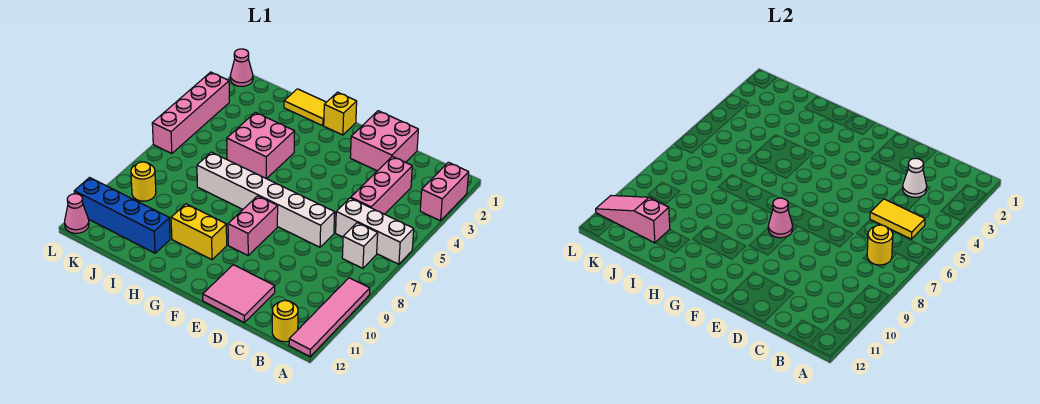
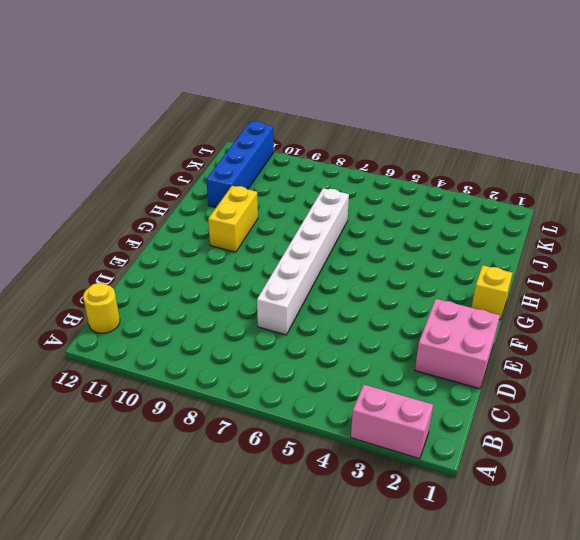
none -> white 1x3 brick [336,198,414,264]
none -> pink 1x4 tile [289,278,370,357]
none -> white 1x1 brick [342,223,378,268]

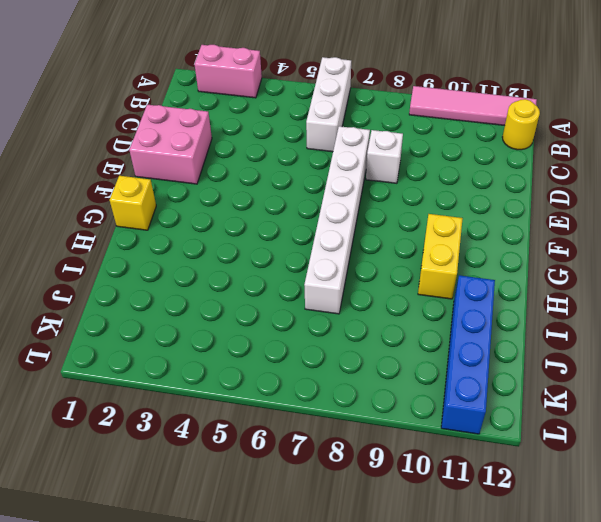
white 1x1 brick [366,130,403,183] -> white 1x1 brick moved to [342,223,378,268]
none -> pink 1x3 brick [351,156,412,214]
none -> pink 2x2 tile [203,265,275,323]
none -> pink 1x2 brick [228,196,278,255]

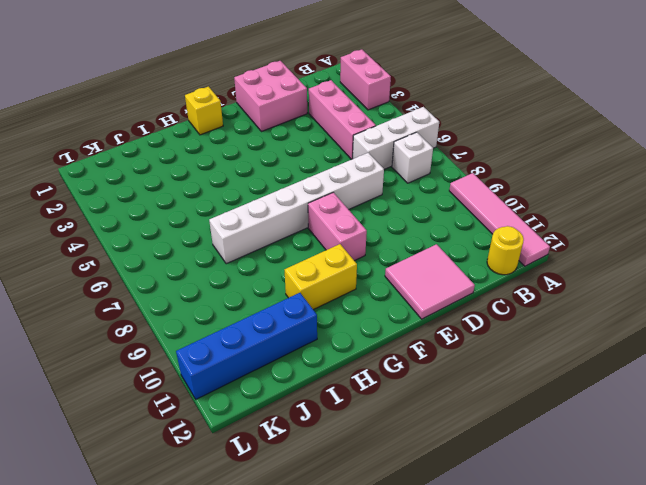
none -> yellow 1x2 tile [284,89,326,126]
none -> pink 2x2 brick [227,112,295,179]
none -> yellow 1x1 round brick [131,162,156,201]

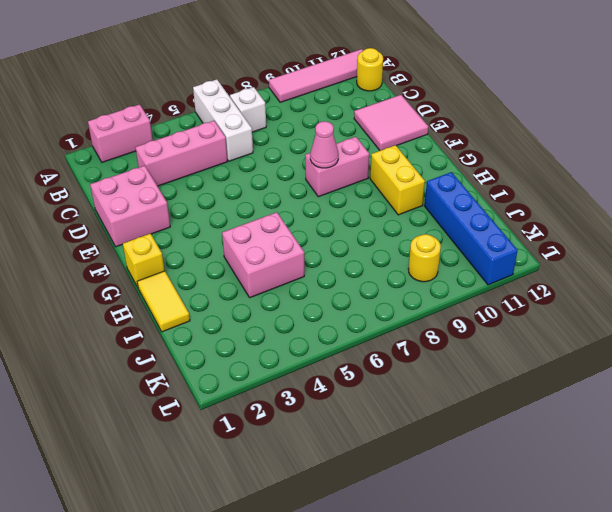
none -> white 1x6 brick [197,152,335,247]
none -> pink 1x1 cone [230,49,253,86]
none -> pink 1x4 brick [152,72,229,154]

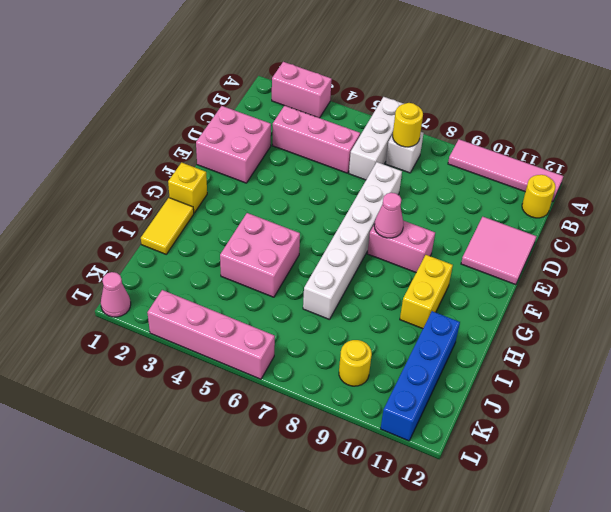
none -> pink 1x1 cone [65,194,89,233]
none -> yellow 1x2 tile [870,199,925,239]
none -> white 1x1 cone [903,158,927,197]

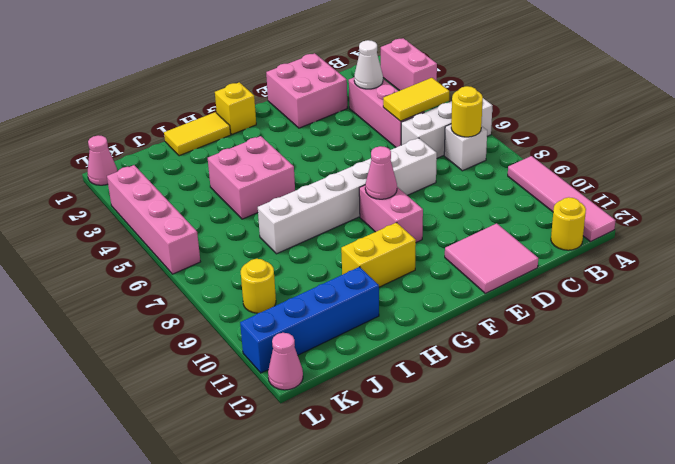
none -> pink 1x3 slope [596,195,670,243]

